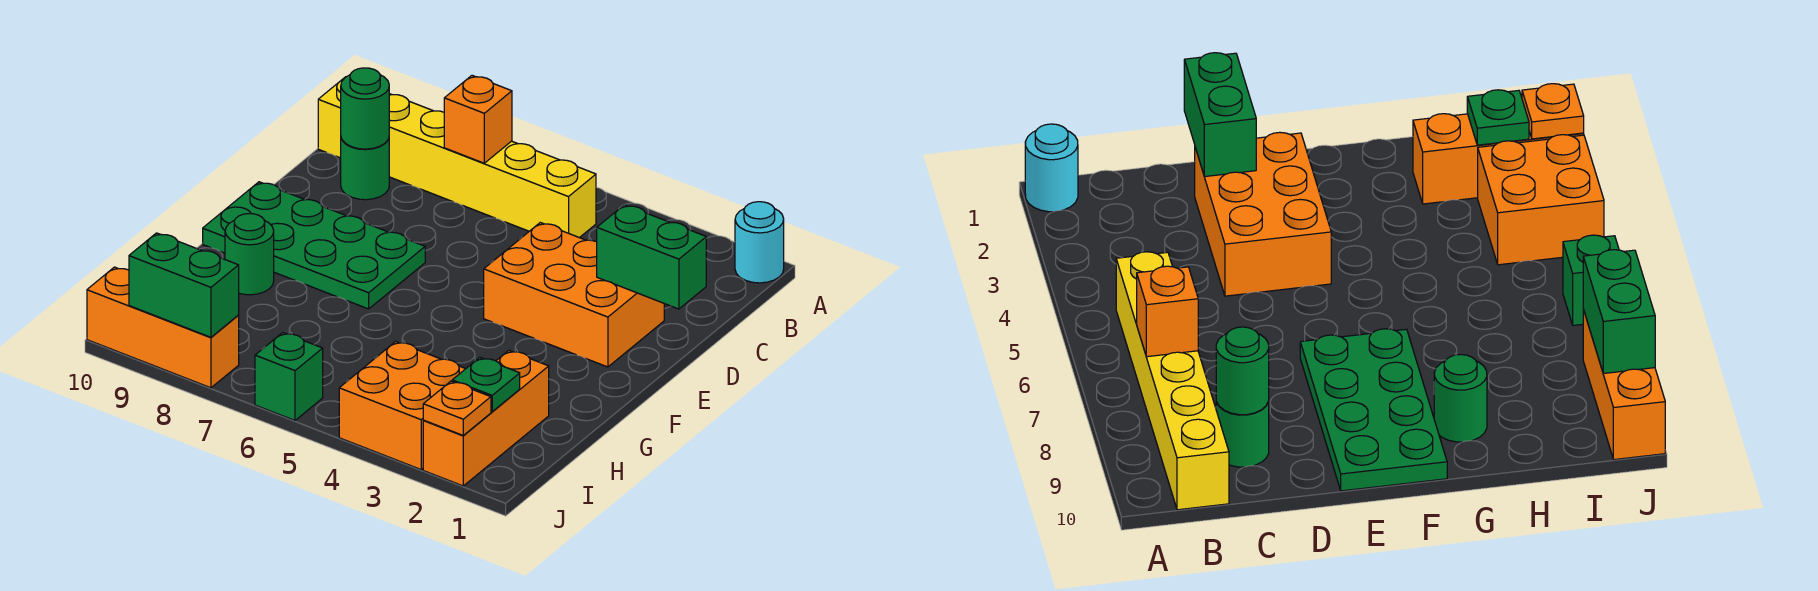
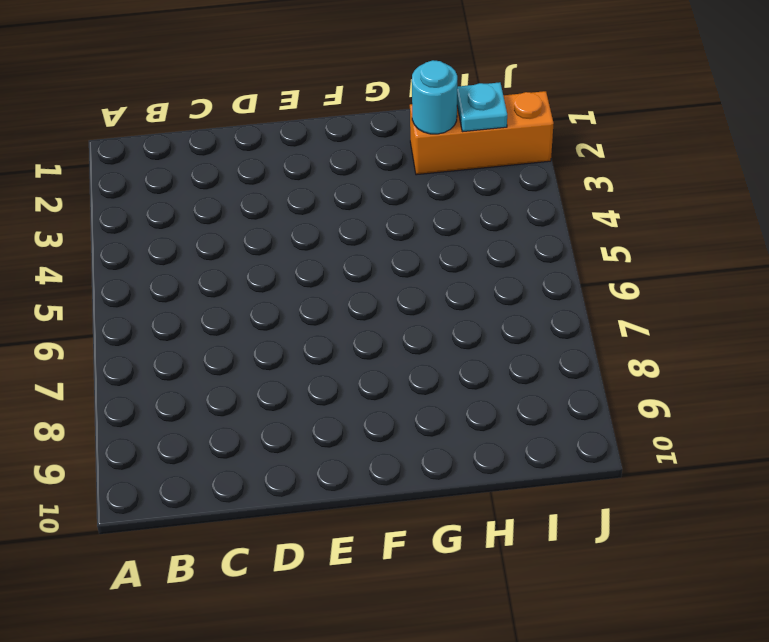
cyan 1x1 round brick [412,60,457,134] -> cyan 1x1 round brick moved to [735,202,784,283]
cyan 1x1 plate [457,82,507,132] -> green 1x1 plate [452,358,520,412]
none -> yellow 1x6 brick [318,78,596,238]
none -> green 1x1 round brick [341,138,389,200]
none -> orange 2x3 brick [484,223,664,367]

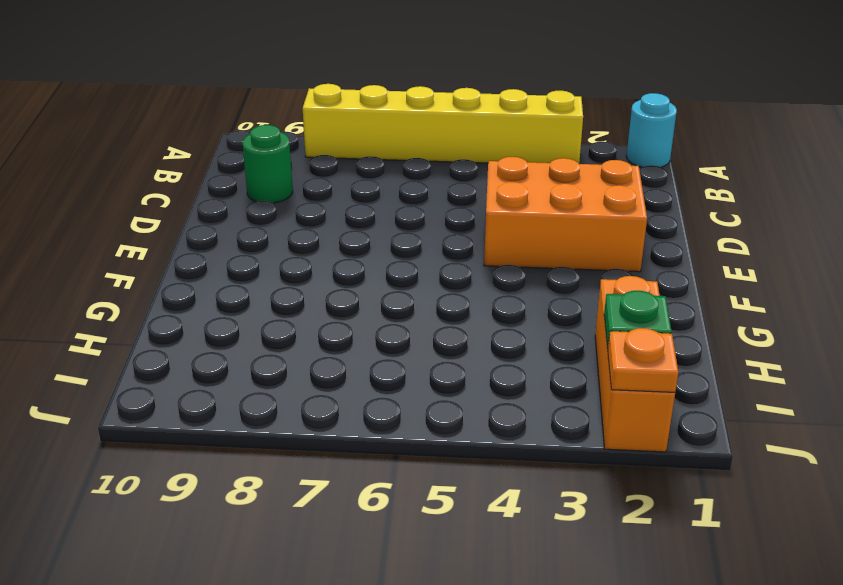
yellow 1x6 brick [303,84,583,163] -> yellow 1x6 brick moved to [318,78,596,238]
none -> green 2x4 plate [203,182,425,309]
none -> green 1x1 round brick [225,214,274,295]
none -> orange 2x2 brick [339,342,465,469]

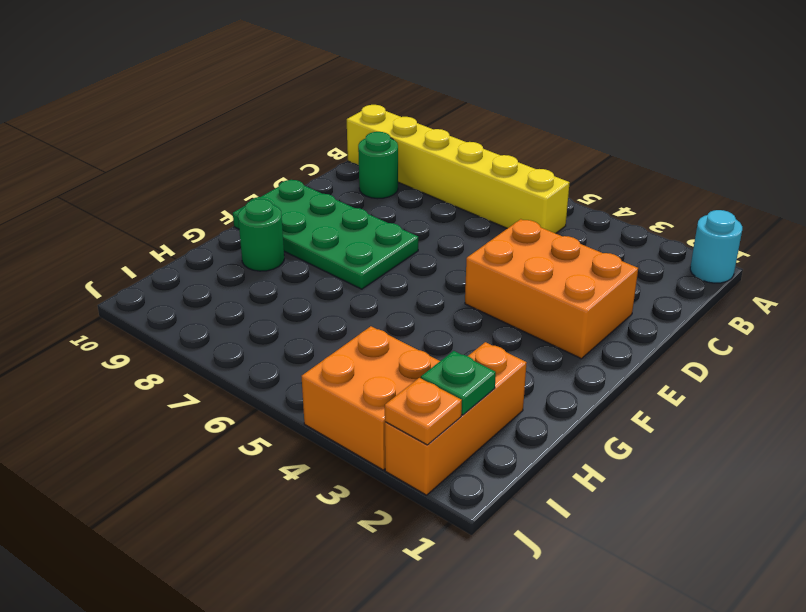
none -> green 1x1 brick [255,333,323,420]
none -> orange 1x3 brick [87,267,239,388]
none -> orange 1x1 brick [444,75,512,163]

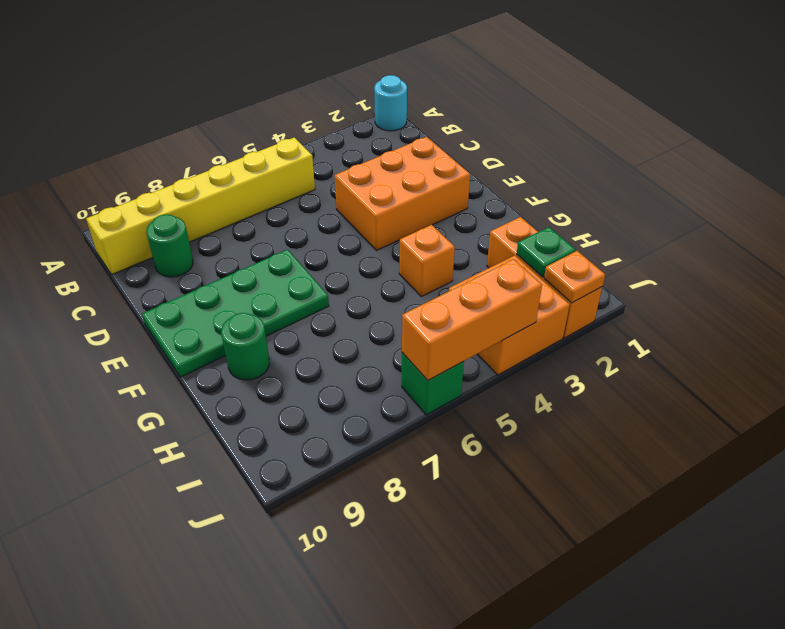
orange 1x1 brick [399,225,455,297] -> orange 1x1 brick moved to [444,75,512,163]
orange 1x3 brick [402,259,542,380] -> orange 1x3 brick moved to [87,267,239,388]
none -> green 1x1 round brick [341,68,389,149]
none -> green 1x2 brick [597,205,706,309]
none -> green 1x2 brick [129,233,239,337]

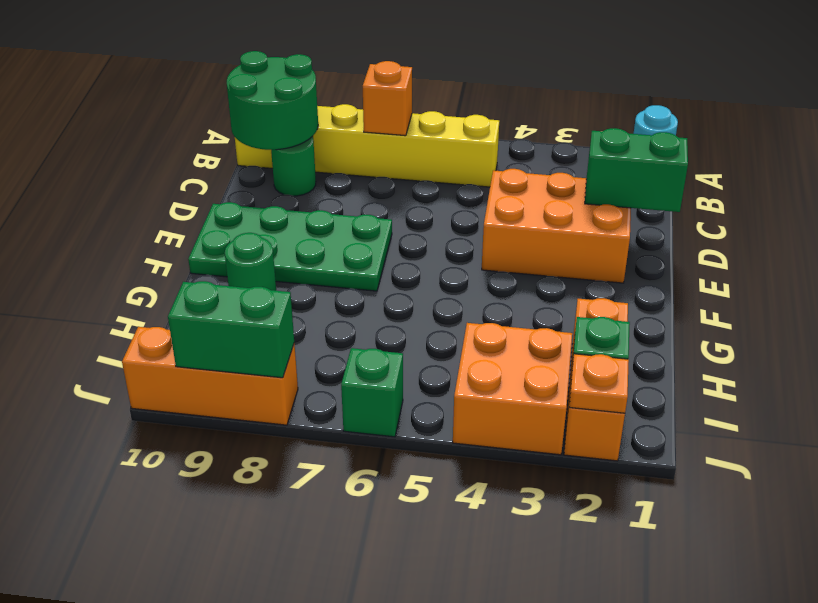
green 2x2 round brick [227,51,318,150] -> green 1x1 round brick [341,68,389,149]

